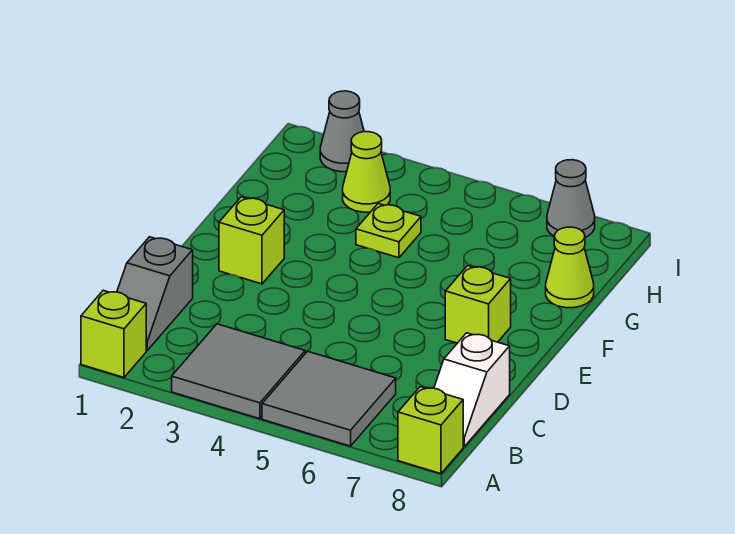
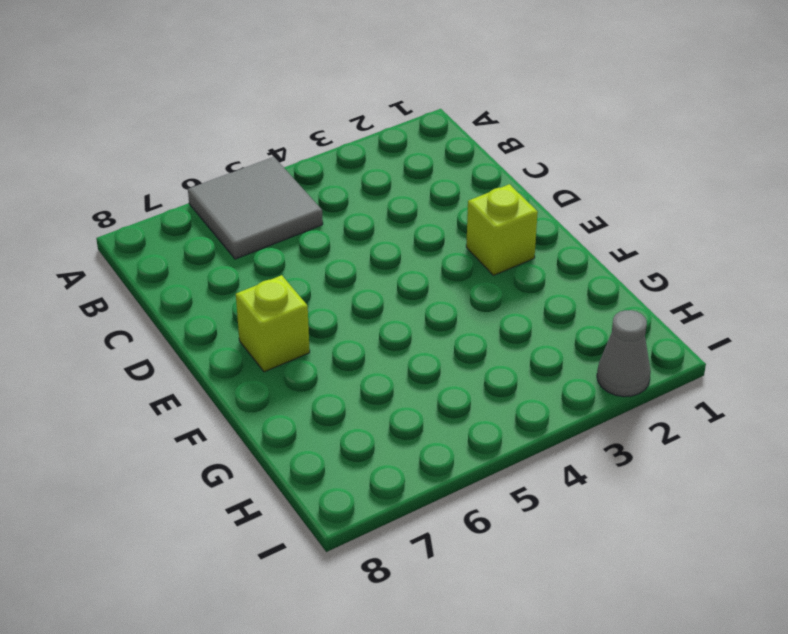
none -> lime 1x1 brick [81,290,146,377]
none -> grey 2x2 tile [172,324,305,419]
none -> lime 1x1 brick [398,387,463,474]

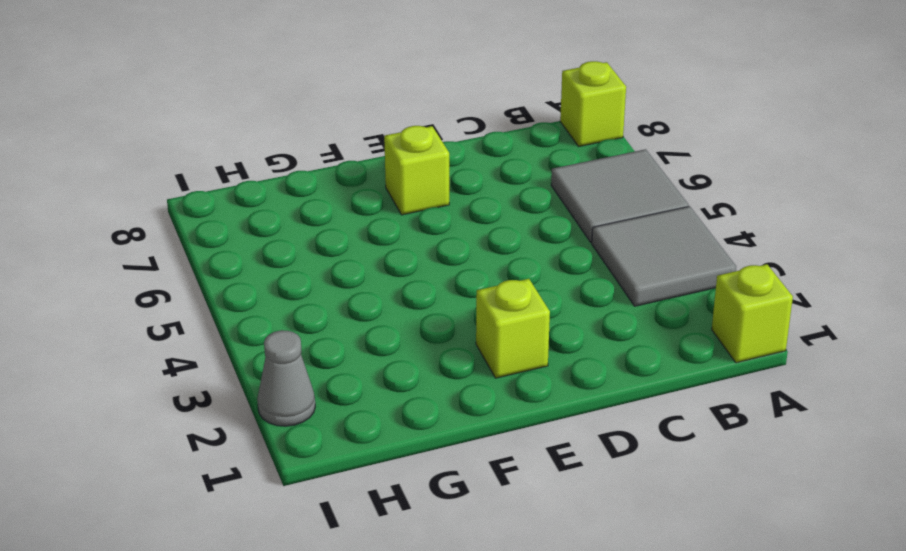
none -> grey 1x2 slope [117,237,193,351]
none -> white 1x2 slope [434,333,510,447]
none -> lime 1x1 plate [356,204,421,258]

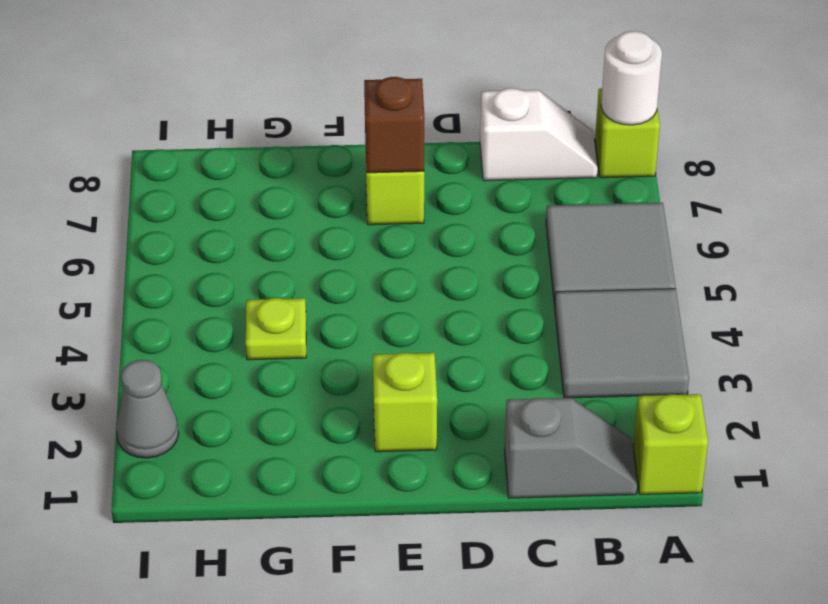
white 1x1 round brick [601,31,662,125] -> none
brown 1x1 brick [364,77,425,173] -> none
none -> lime 1x1 cone [546,227,594,308]
none -> lime 1x1 cone [343,132,390,212]
none -> grey 1x1 cone [547,160,595,237]

